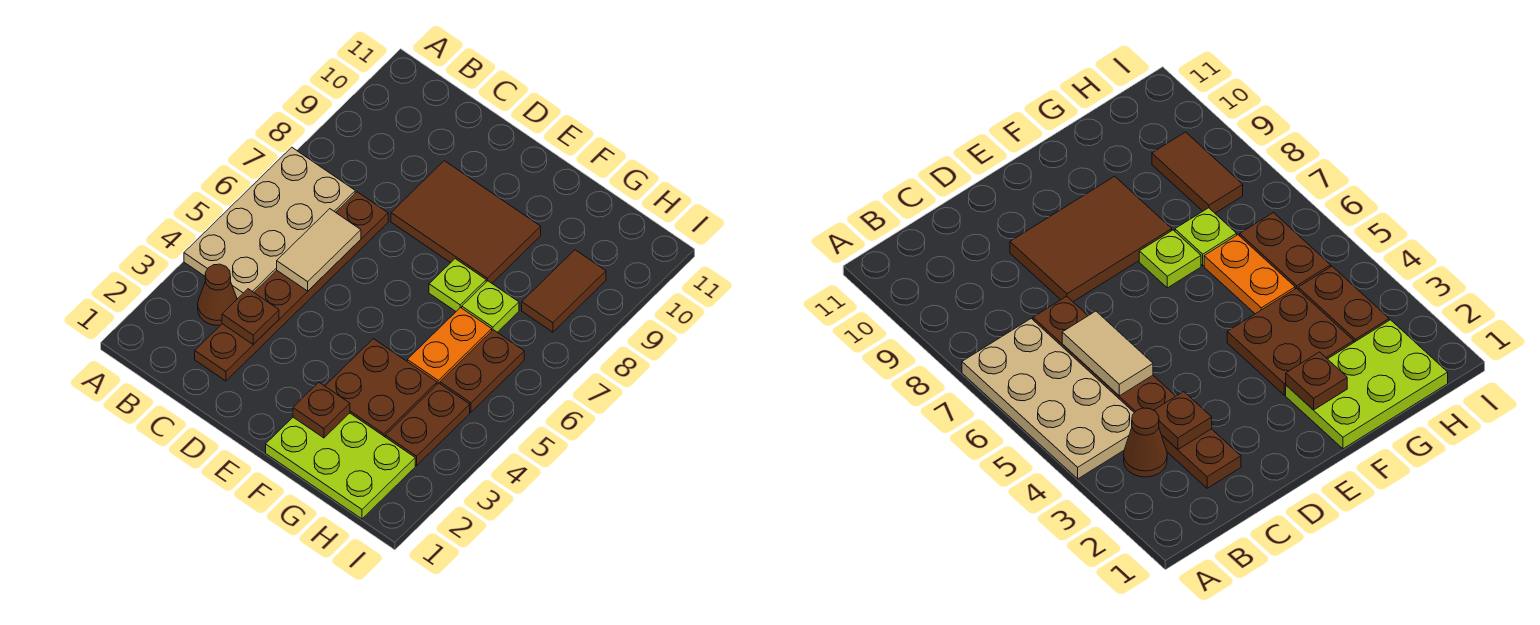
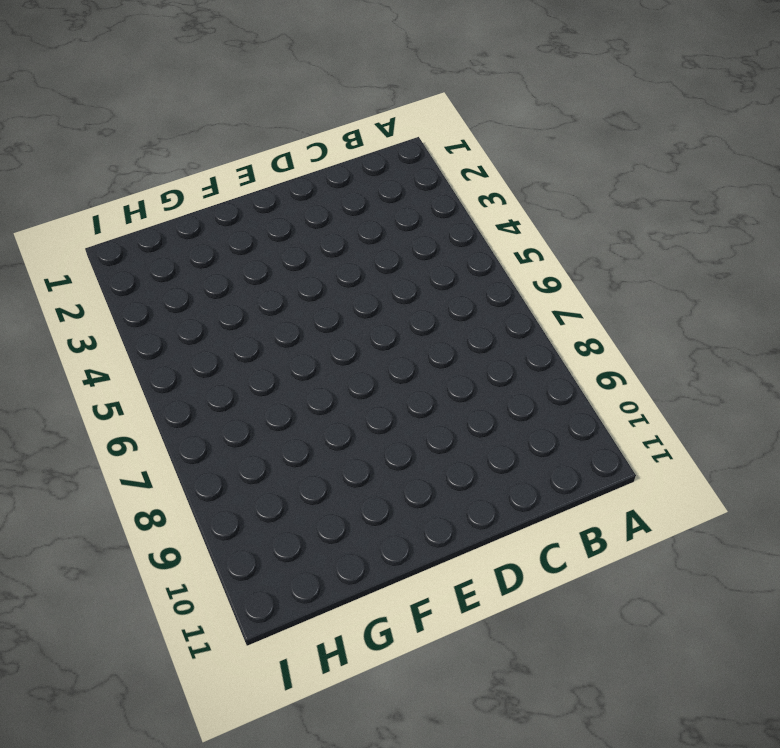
none -> tan 2x4 plate [184,147,355,299]
none -> brown 1x1 cone [198,264,237,325]
none -> brown 1x6 plate [195,192,388,381]

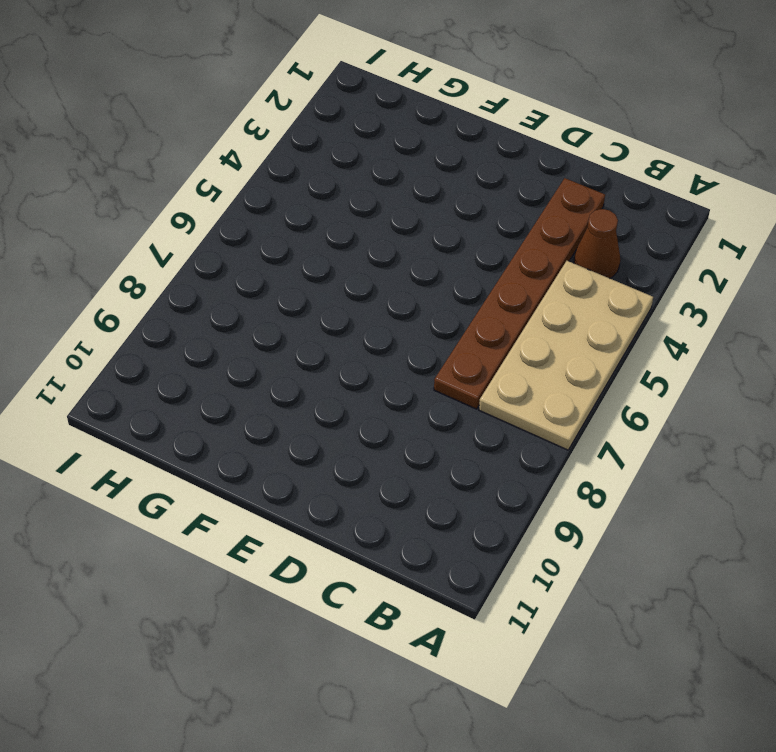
none -> brown 2x3 tile [391,161,541,283]
none -> lime 2x3 plate [266,413,415,519]
none -> brown 2x2 plate [325,339,437,437]

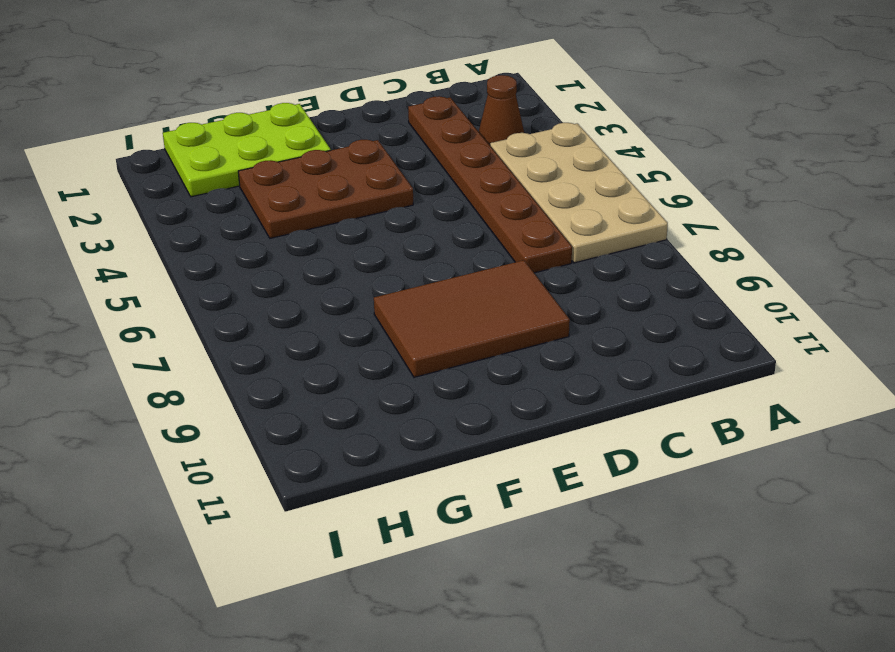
brown 2x3 plate [238,140,413,238] -> brown 2x2 plate [325,339,437,437]
none -> lime 1x1 plate [429,259,486,311]
none -> orange 1x2 plate [407,307,492,384]
none -> lime 1x1 plate [462,281,519,332]

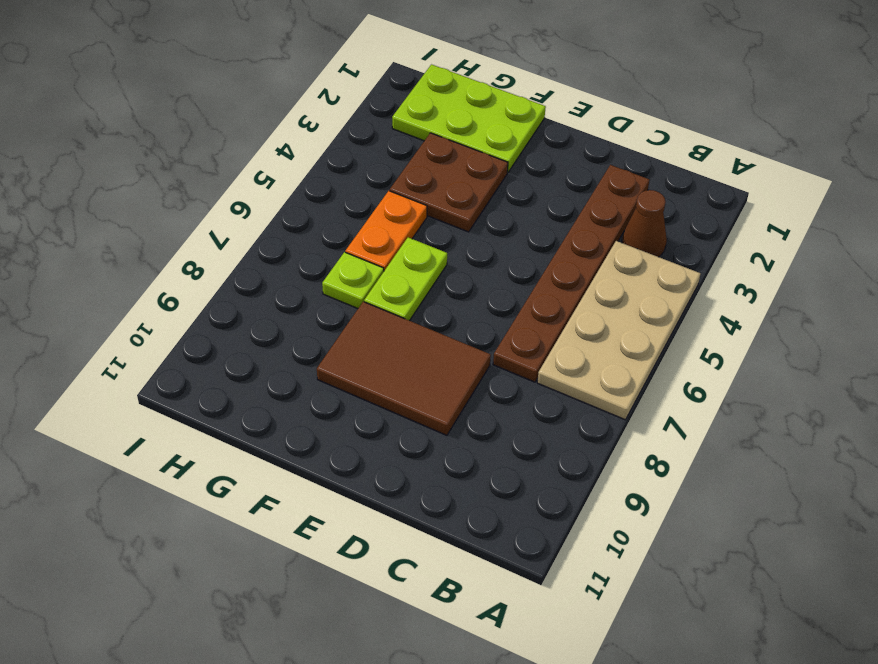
lime 1x2 plate [364,237,447,321] -> lime 1x1 plate [429,259,486,311]
none -> brown 1x2 plate [385,383,470,466]
none -> brown 1x2 plate [440,330,524,412]
none -> brown 1x2 tile [522,250,606,332]

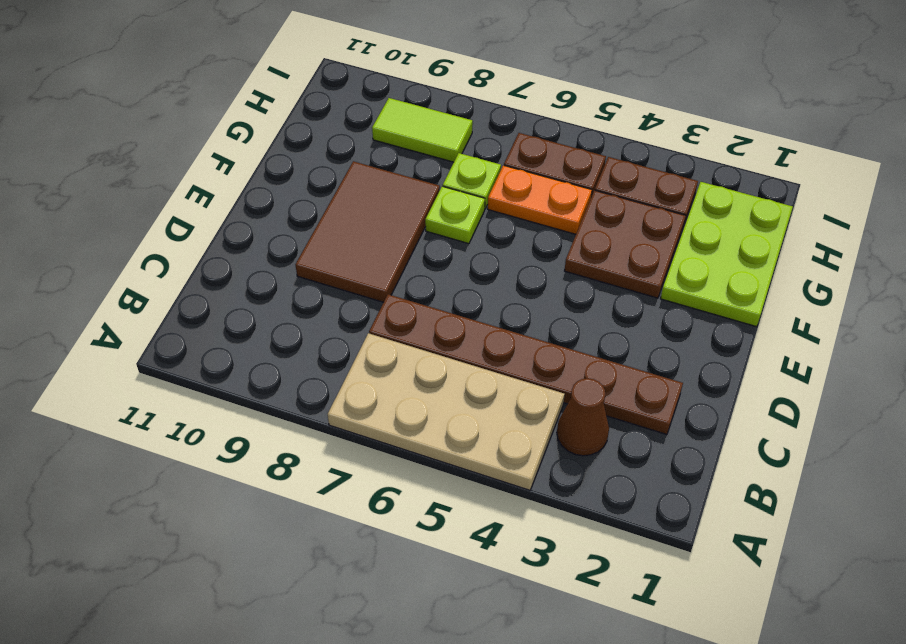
lime 1x2 tile [372,98,473,162] -> brown 1x2 tile [522,250,606,332]
none -> brown 1x1 plate [222,289,279,344]
none -> tan 1x2 tile [277,209,361,291]
none -> brown 1x1 plate [293,382,350,438]

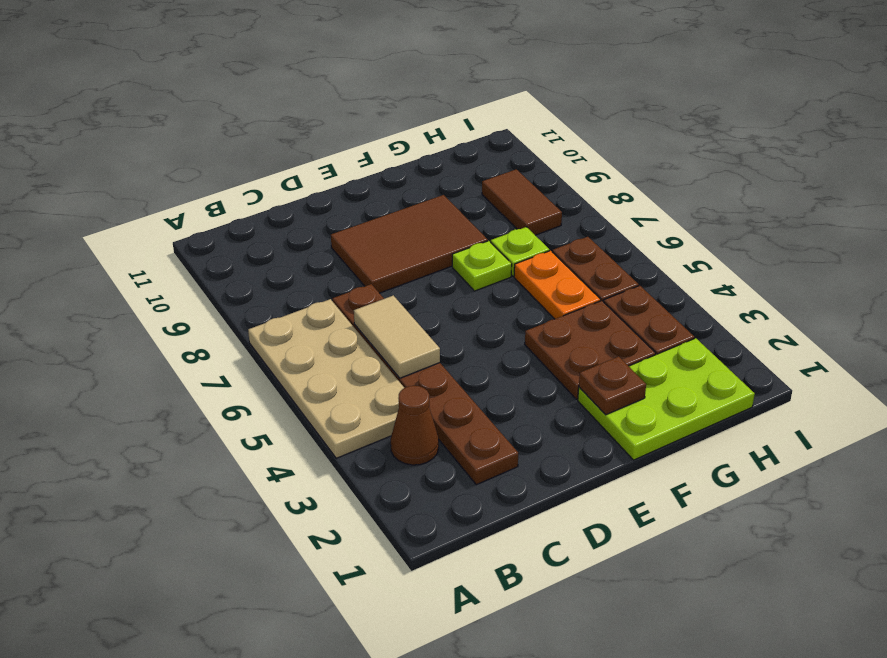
none -> brown 1x1 plate [222,289,279,344]

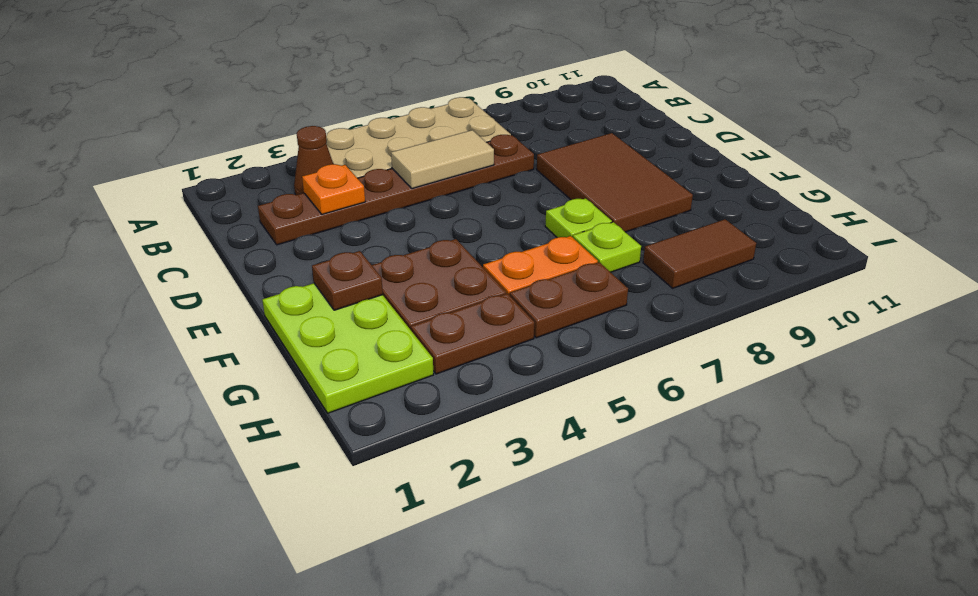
orange 1x1 plate [302,164,365,214] -> brown 1x1 plate [222,289,279,344]

